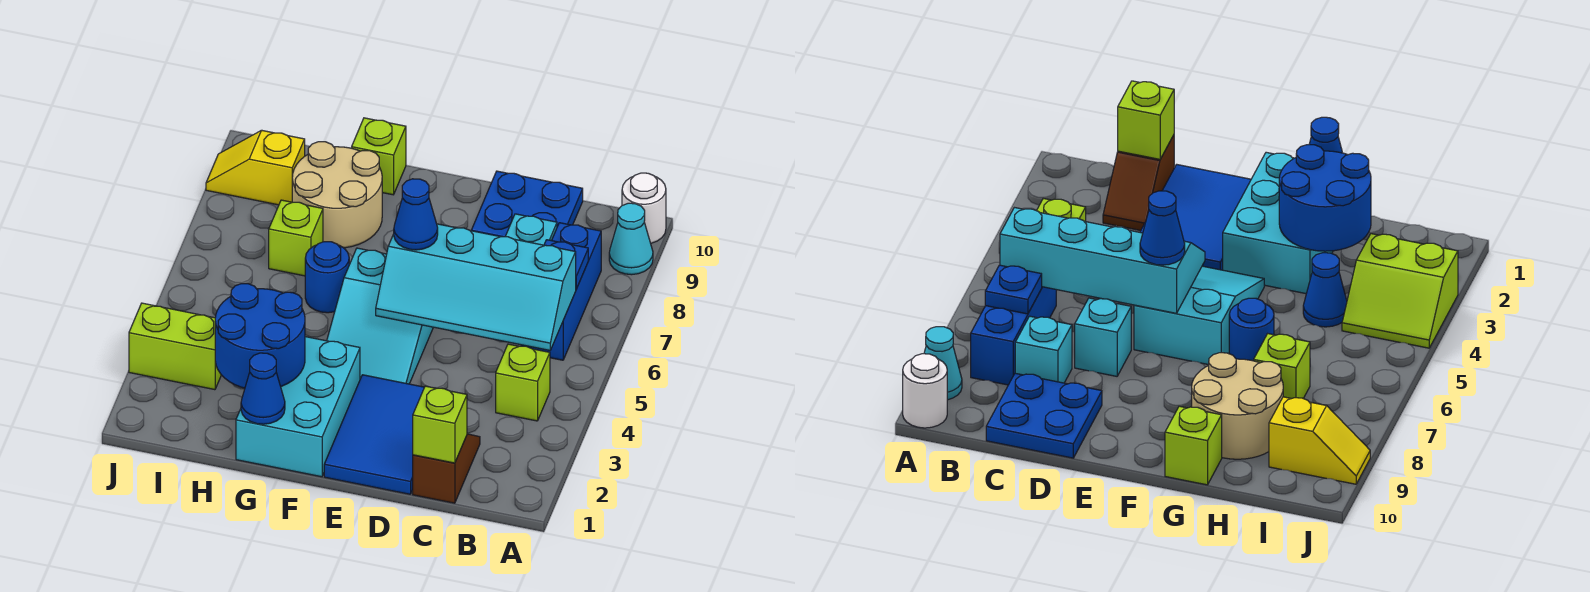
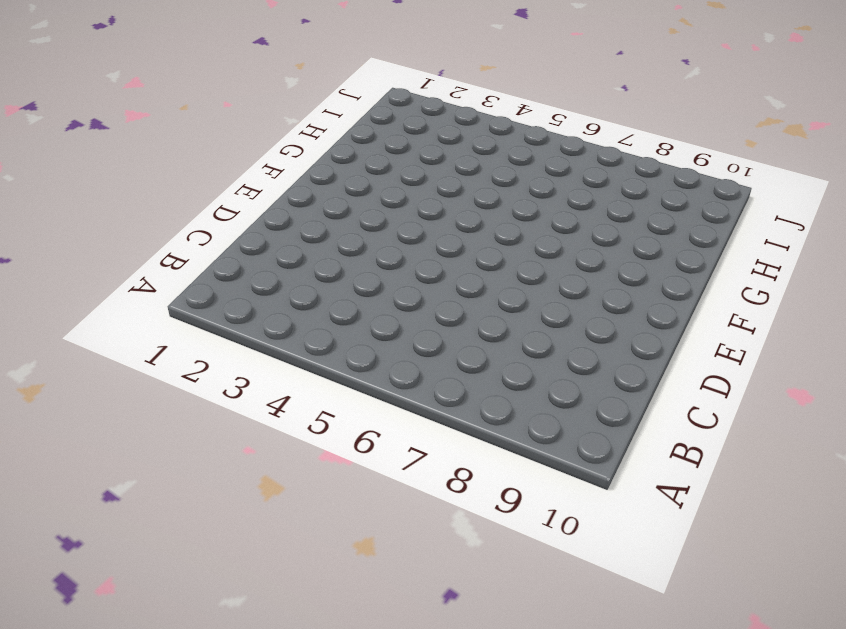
none -> cyan 1x1 cone [609,203,653,275]
none -> white 1x1 round brick [622,173,666,243]
none -> lime 1x1 brick [496,344,550,421]

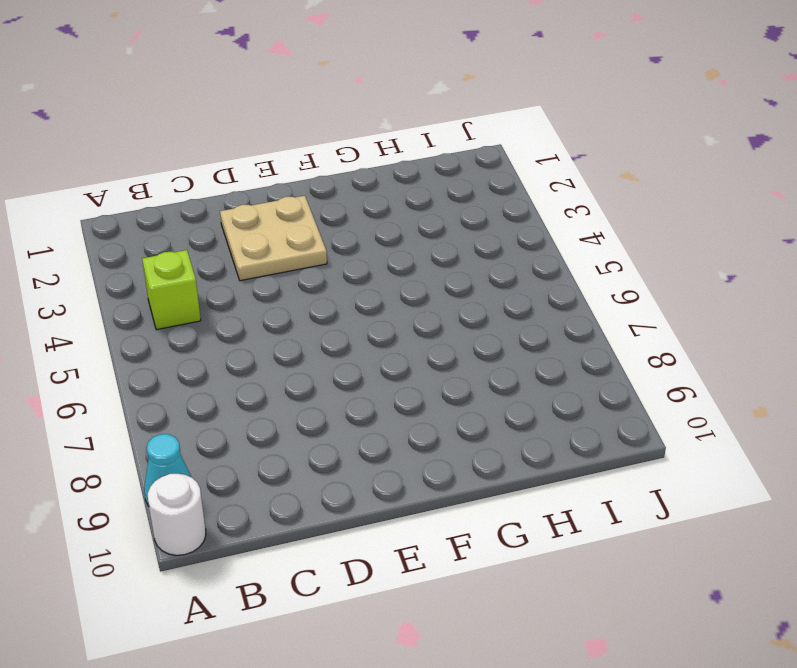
tan 2x2 plate [220,196,327,281] -> blue 2x3 tile [324,375,424,494]
none -> blue 1x3 brick [521,223,601,360]
none -> brown 1x2 slope [413,434,480,503]
none -> cyan 1x1 brick [505,214,557,245]

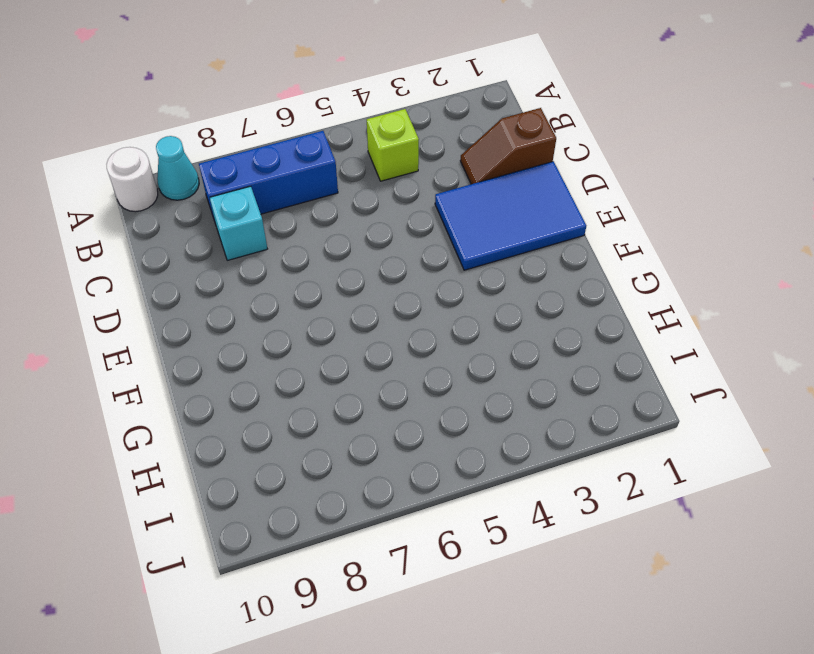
none -> blue 2x2 plate [471,171,583,237]
none -> cyan 1x1 brick [1075,298,1131,376]
none -> cyan 2x3 slope [327,248,433,384]

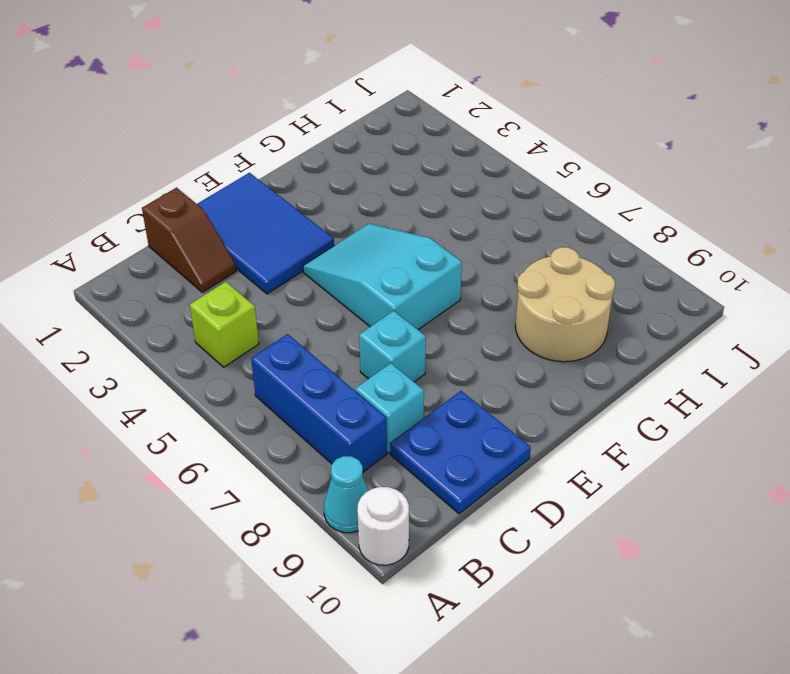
none -> cyan 2x3 brick [236,337,360,477]
none -> blue 1x1 round brick [305,242,349,313]
none -> lime 1x1 brick [352,118,406,195]

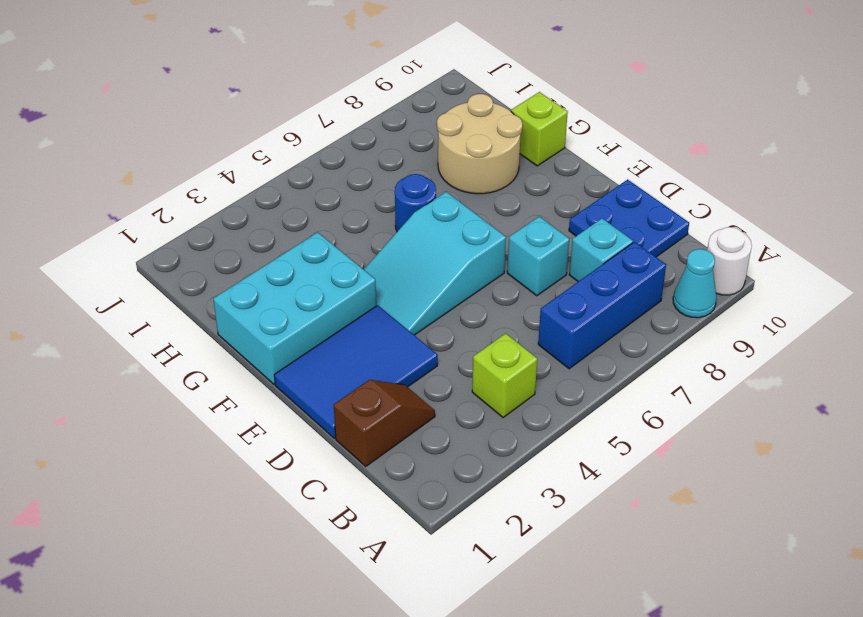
none -> blue 1x1 cone [1303,253,1347,327]
none -> lime 1x1 brick [269,200,323,276]
none -> lime 2x2 slope [129,303,221,390]

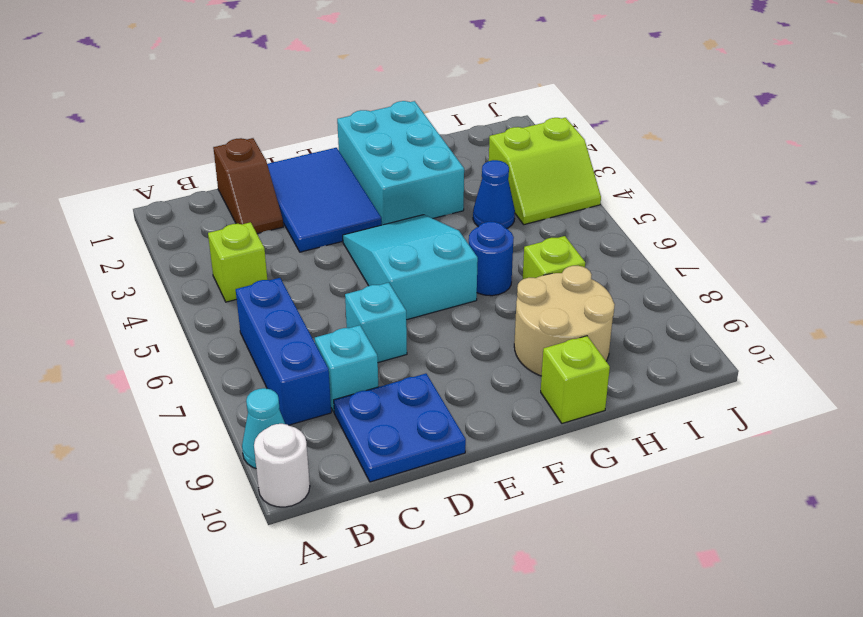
none -> yellow 1x2 slope [206,130,305,205]
none -> cyan 2x4 slope [376,224,576,350]
none -> blue 1x1 plate [544,240,588,289]

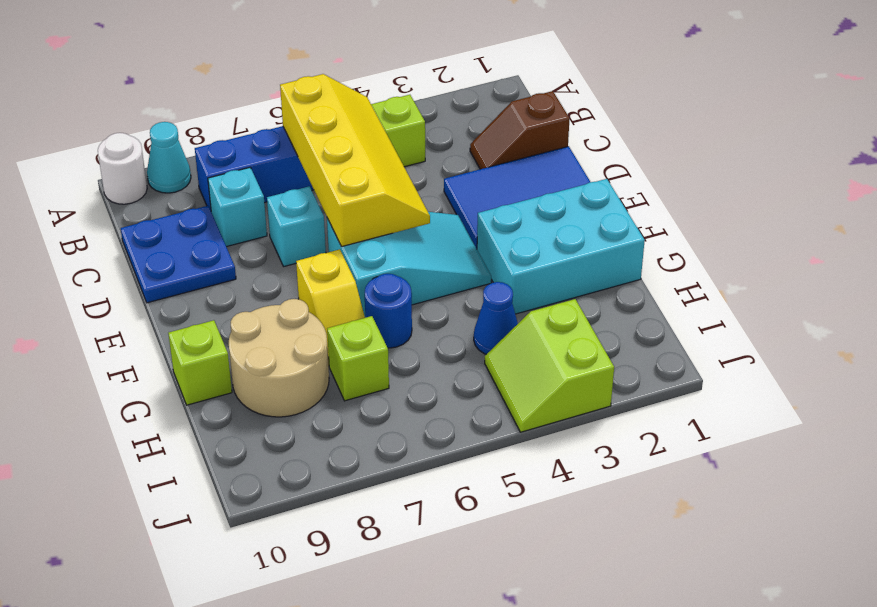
yellow 2x4 slope [280,74,430,247] -> cyan 2x4 slope [376,224,576,350]
yellow 1x2 slope [296,249,365,366] -> yellow 1x2 slope moved to [206,130,305,205]
none -> blue 1x1 plate [544,240,588,289]
none -> lime 1x1 brick [413,386,467,463]
none -> blue 1x1 cone [241,353,285,424]

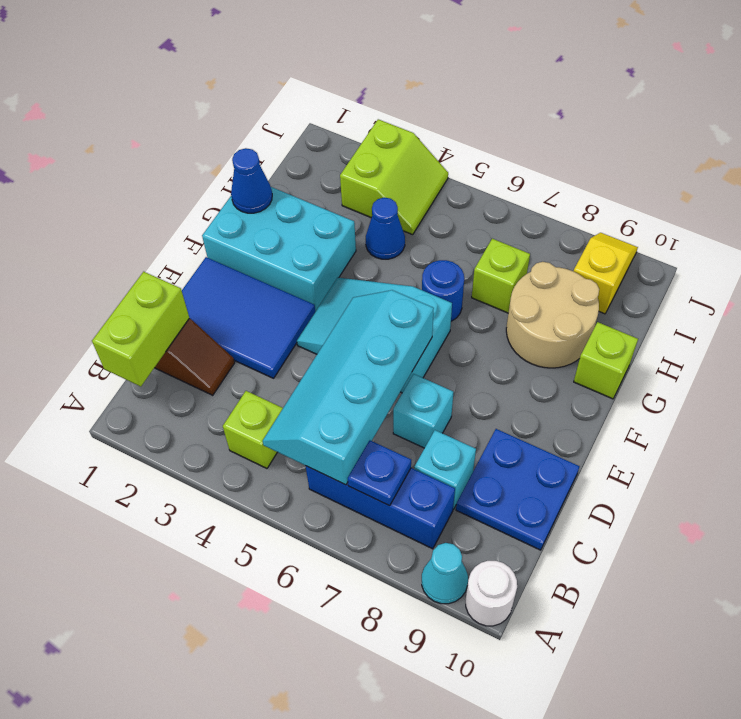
lime 1x2 brick [92,272,189,387] -> lime 1x1 brick [413,386,467,463]
none -> blue 2x2 round brick [215,284,305,388]
none -> blue 1x1 cone [394,179,438,250]

